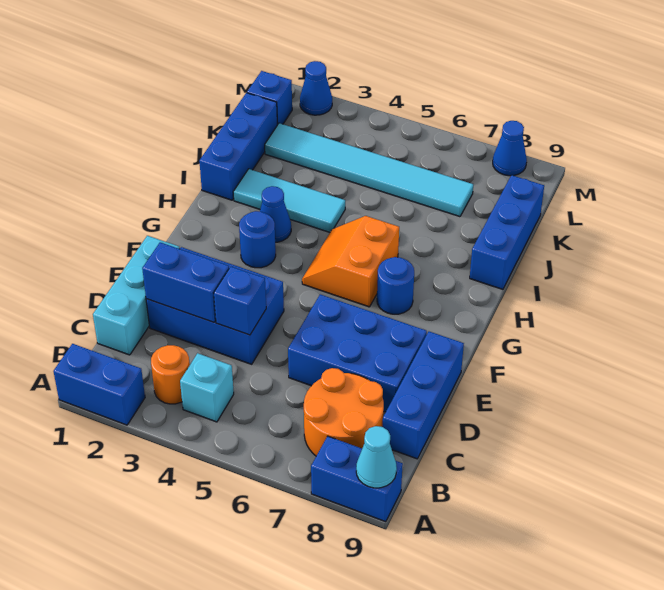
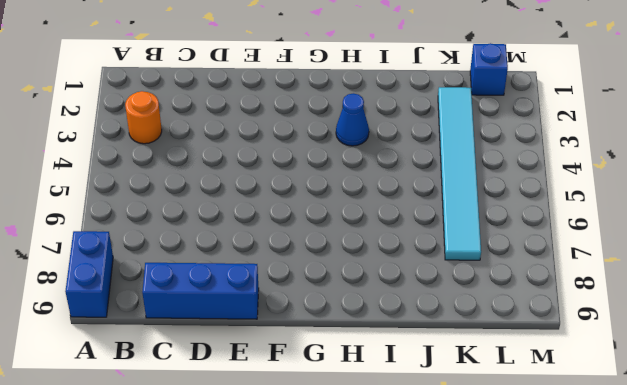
none -> blue 1x2 brick [53,344,145,425]
none -> cyan 1x1 brick [180,353,234,422]
none -> orange 2x2 round brick [304,368,384,456]

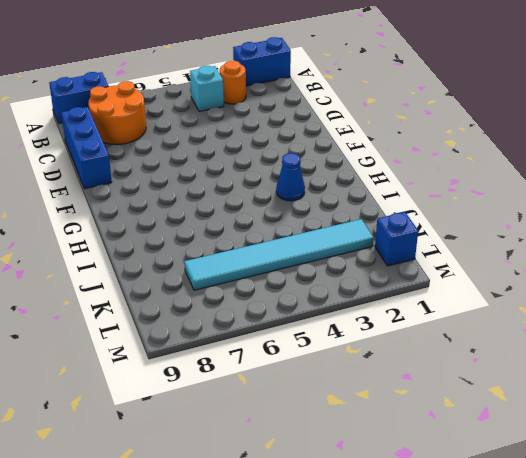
none -> cyan 1x3 brick [93,236,180,355]
none -> blue 2x3 brick [146,247,284,364]
none -> blue 2x3 brick [288,294,427,412]

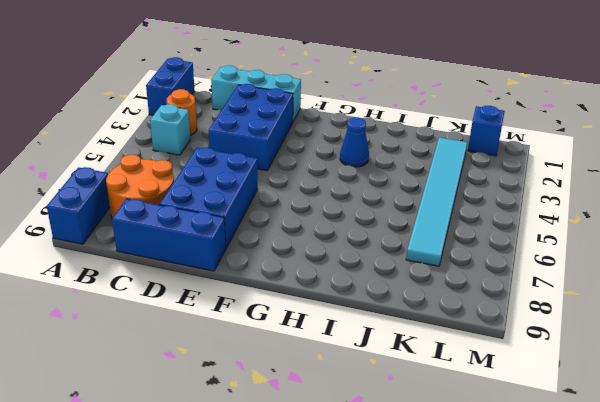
none -> blue 1x1 round brick [239,211,276,268]
none -> orange 2x2 slope [302,216,399,307]
none -> blue 1x1 round brick [377,257,414,314]

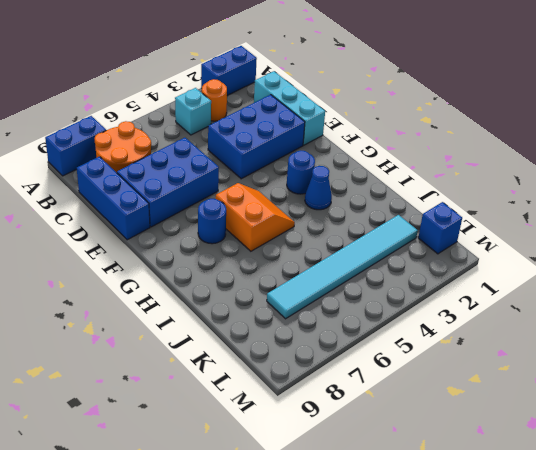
none -> blue 1x3 brick [199,93,277,200]
none -> cyan 1x3 tile [233,169,345,232]
none -> blue 1x3 brick [470,175,544,289]

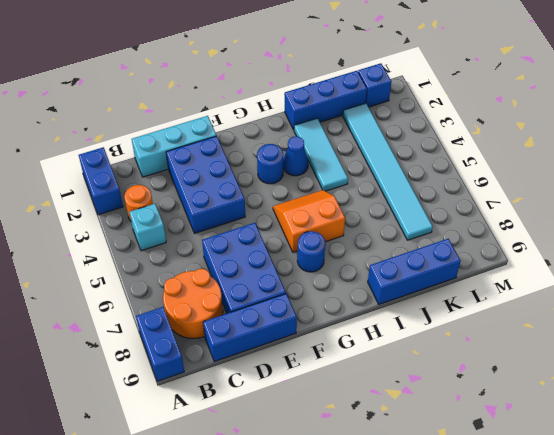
none -> blue 1x1 cone [300,61,332,115]
none -> blue 1x1 cone [493,121,527,176]
none -> cyan 1x1 cone [356,426,397,488]

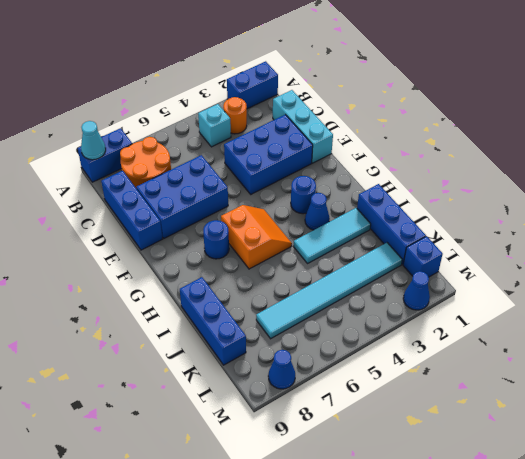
none -> blue 1x2 brick [142,242,229,322]
none -> blue 1x1 brick [214,267,266,335]

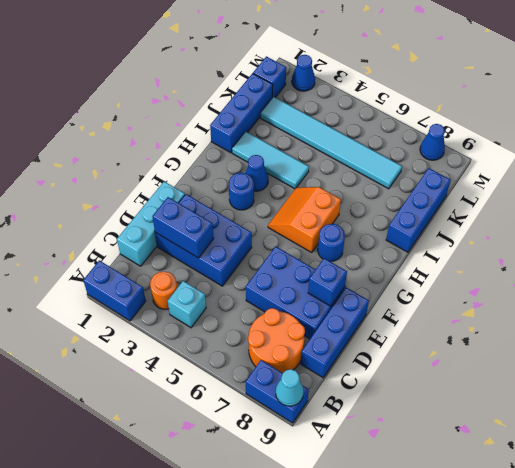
blue 1x1 brick [308,258,347,306] -> blue 1x1 brick moved to [214,267,266,335]

